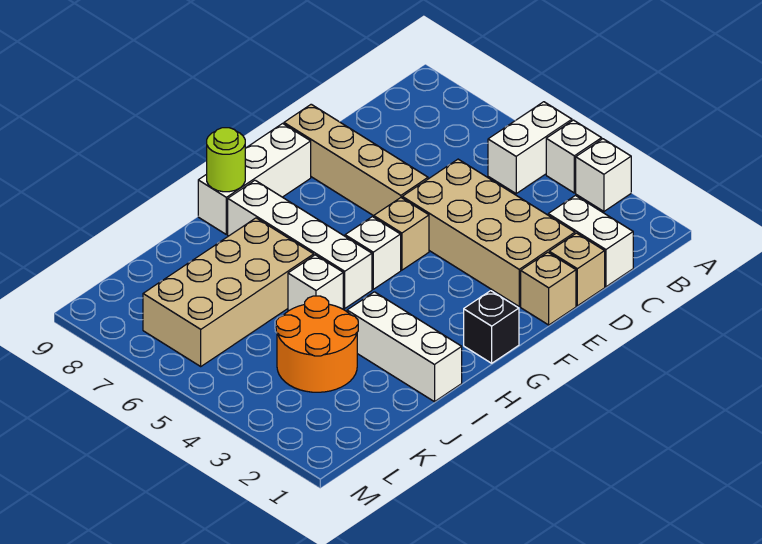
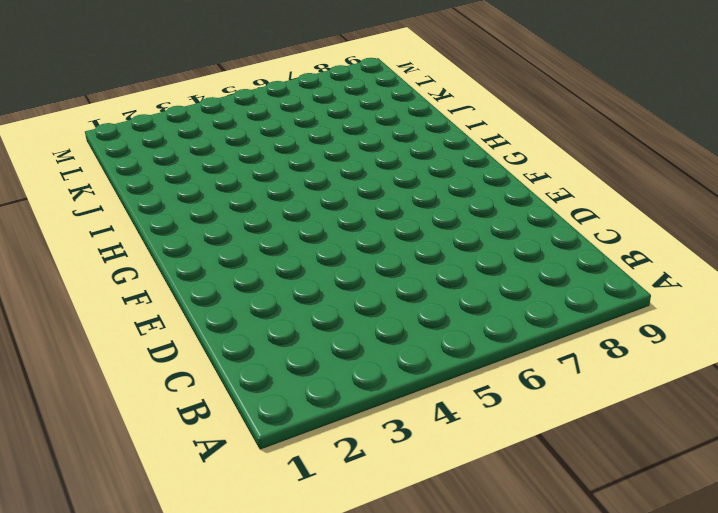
none -> white 1x1 brick [576,139,631,211]
none -> white 1x1 brick [546,120,602,193]
none -> white 1x2 brick [488,102,572,193]

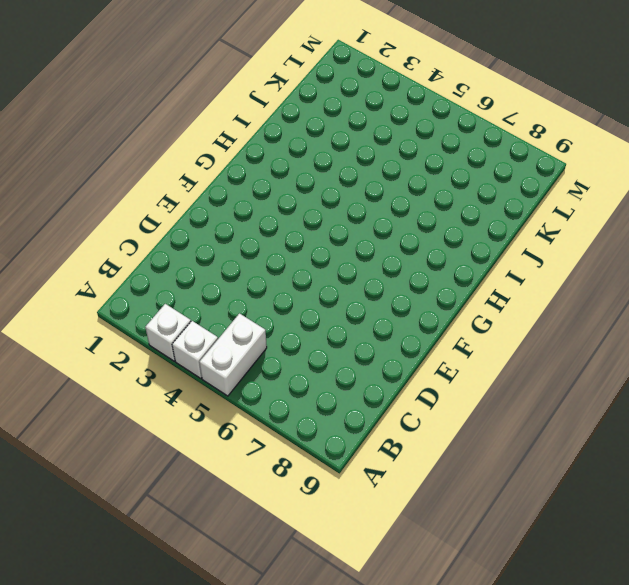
none -> white 1x2 brick [548,196,633,287]
none -> tan 1x1 brick [549,233,605,306]
none -> tan 2x4 brick [402,159,575,306]

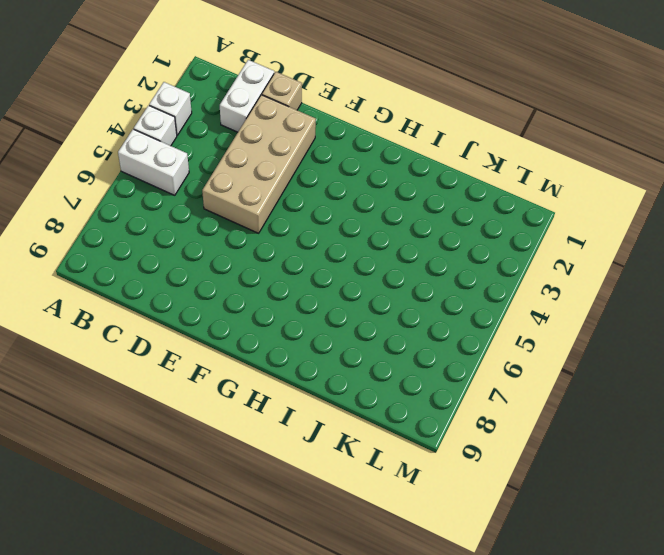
none -> tan 1x1 brick [521,252,576,325]
none -> tan 1x4 brick [284,104,428,216]
none -> tan 1x1 brick [374,198,429,270]

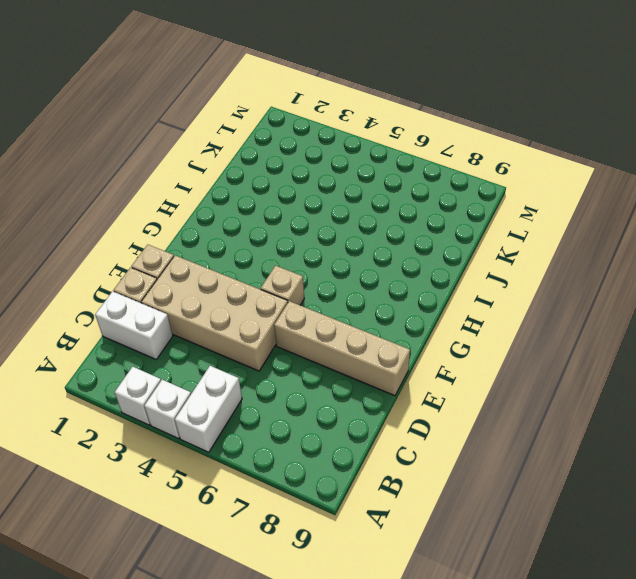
none -> white 1x3 brick [198,124,311,234]
none -> black 1x1 brick [464,291,519,363]
none -> white 1x1 brick [345,217,401,289]

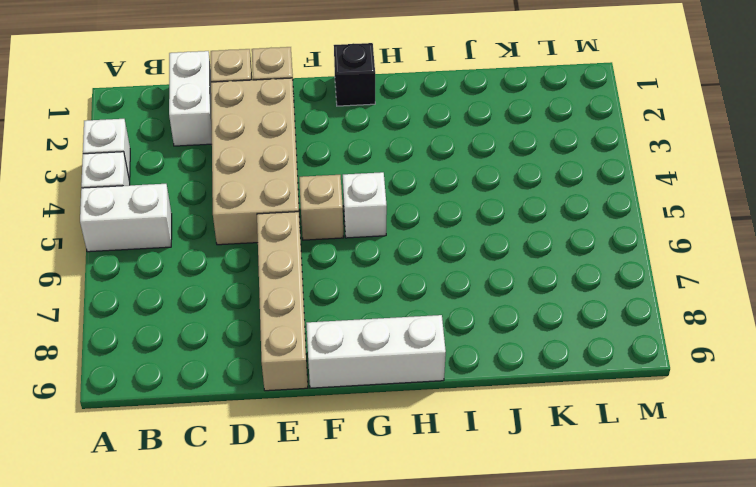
none -> white 1x4 brick [228,180,372,308]
none -> white 1x3 brick [347,292,462,402]
none -> white 1x1 brick [288,255,343,311]

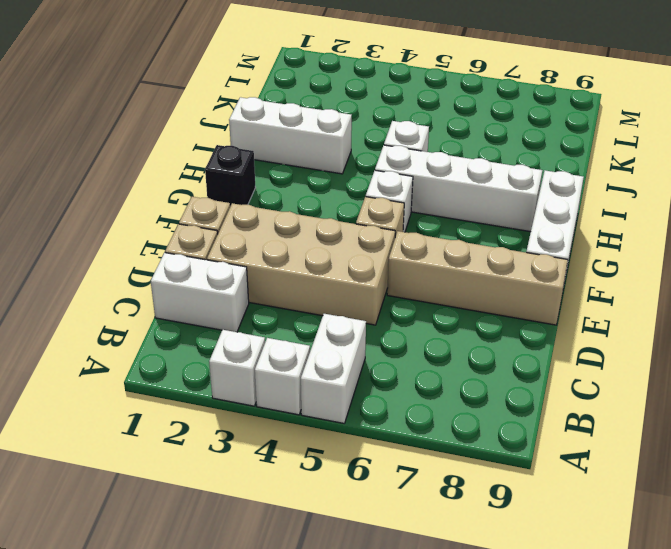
none -> tan 2x4 brick [143,218,314,366]
none -> orange 2x2 round brick [276,296,358,392]
none -> lime 1x1 round brick [207,128,245,192]

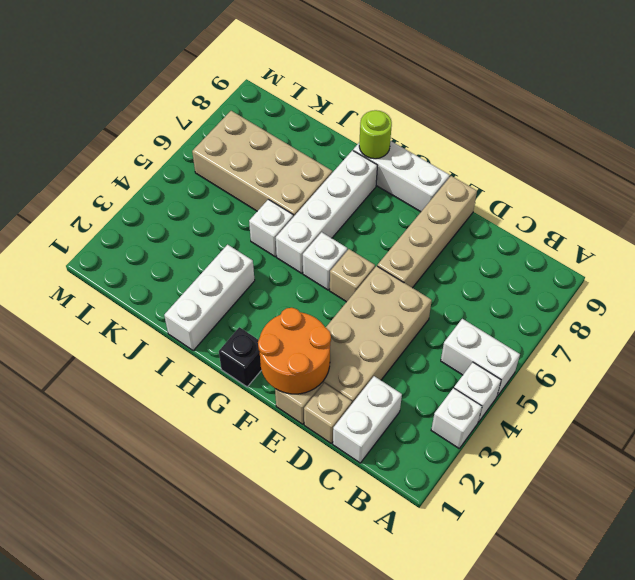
orange 2x2 round brick [258,308,331,394] -> orange 2x2 round brick moved to [276,296,358,392]

